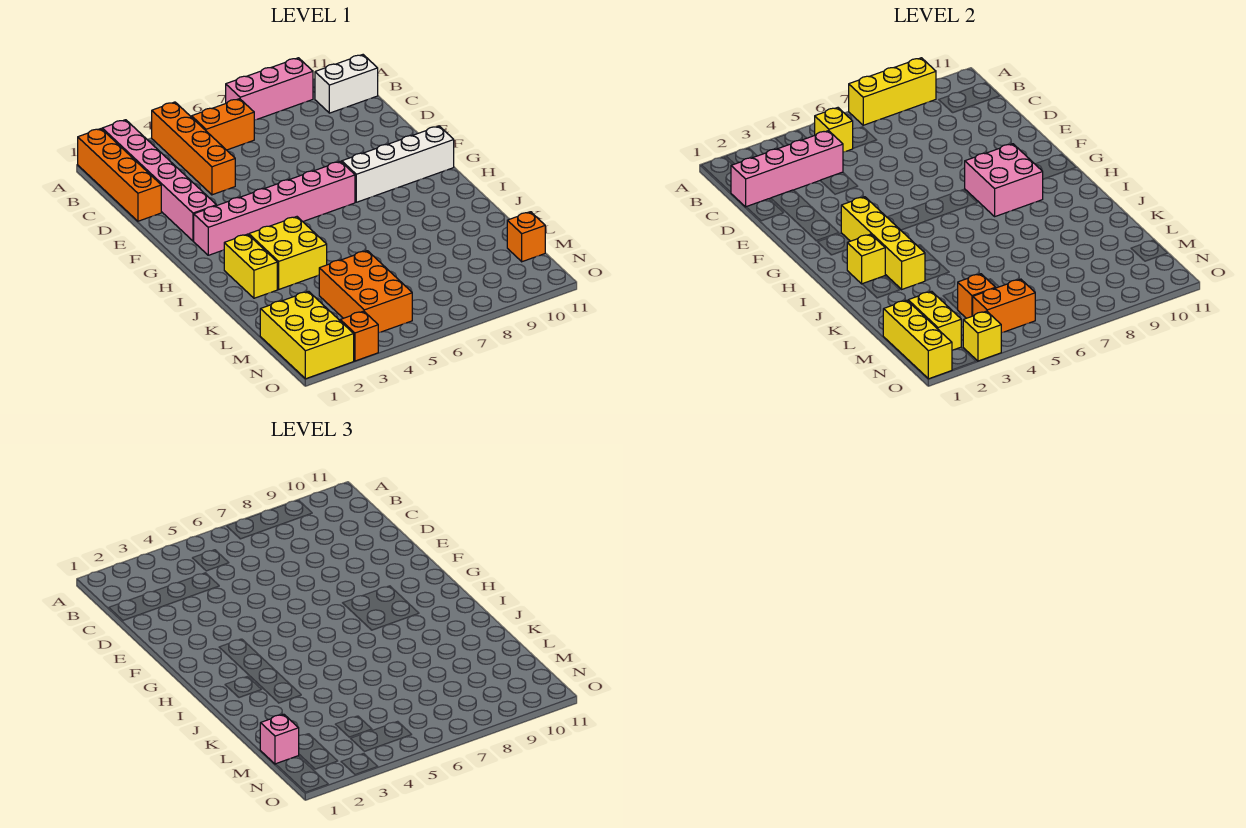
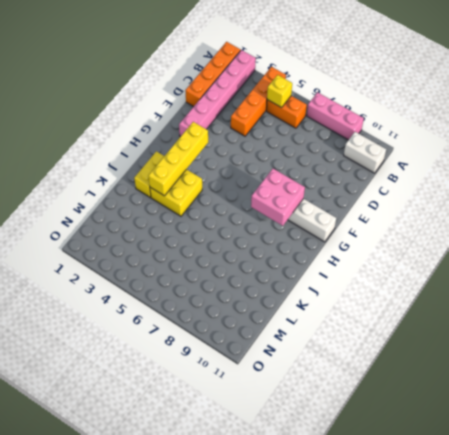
none -> pink 1x6 brick [194,161,355,255]
none -> orange 2x3 brick [319,251,412,333]
none -> yellow 2x3 brick [260,291,354,379]

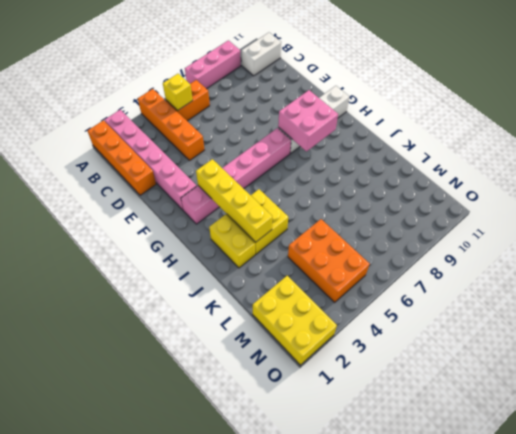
none -> orange 1x1 brick [507,212,545,262]
none -> orange 1x1 brick [340,311,378,361]
none -> yellow 1x3 brick [849,58,936,125]

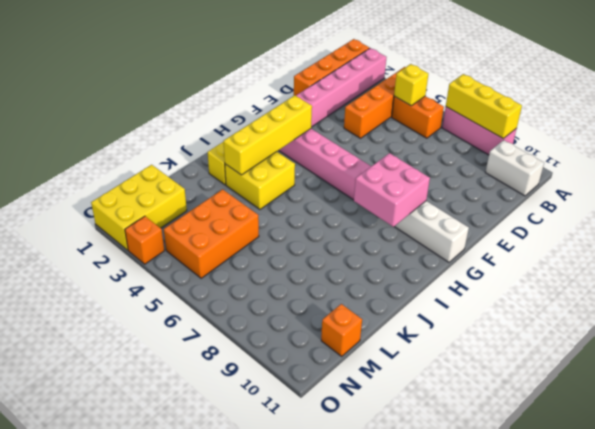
none -> pink 1x4 brick [731,131,843,207]
none -> yellow 1x1 brick [847,234,885,284]
none -> yellow 1x3 brick [883,300,952,379]

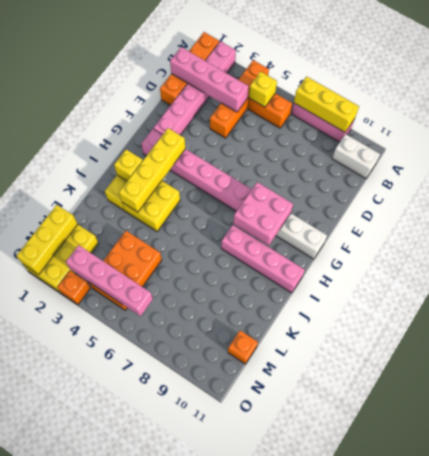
pink 1x4 brick [221,225,305,293] -> none
pink 1x4 brick [66,245,153,316] -> orange 1x2 brick [973,279,1035,333]
none -> yellow 1x2 brick [908,291,961,350]
none -> orange 1x1 brick [957,274,996,318]
none -> yellow 1x1 brick [963,311,1001,361]

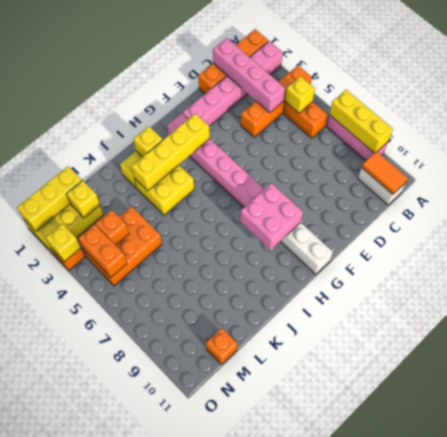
orange 1x2 tile [362,151,408,194] -> none
yellow 1x1 brick [66,180,100,218] -> yellow 1x2 brick [908,291,961,350]
none -> pink 1x1 brick [260,714,299,764]

